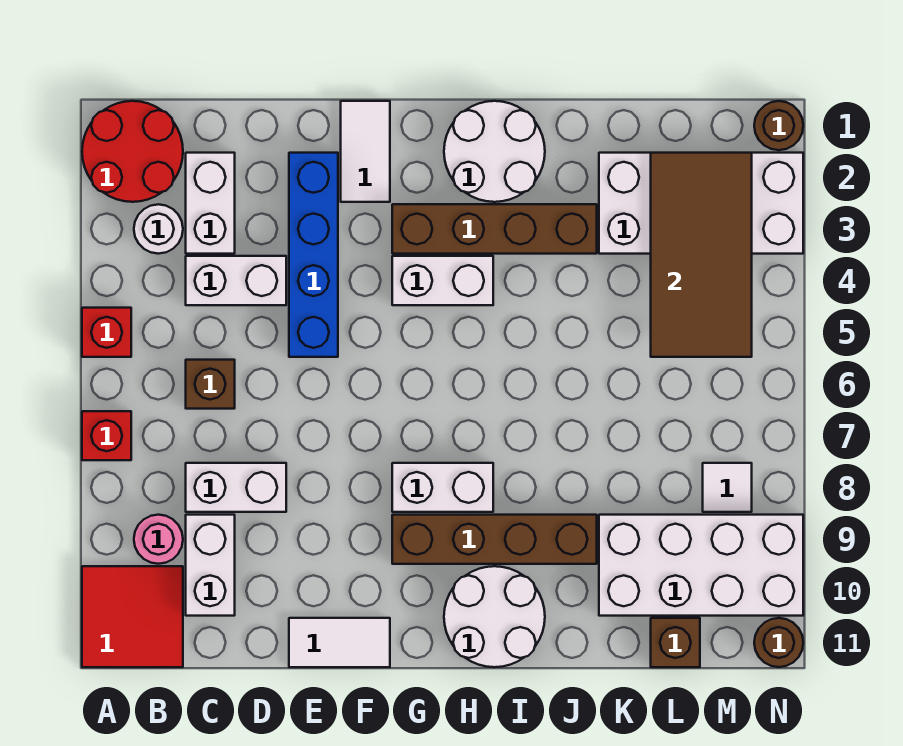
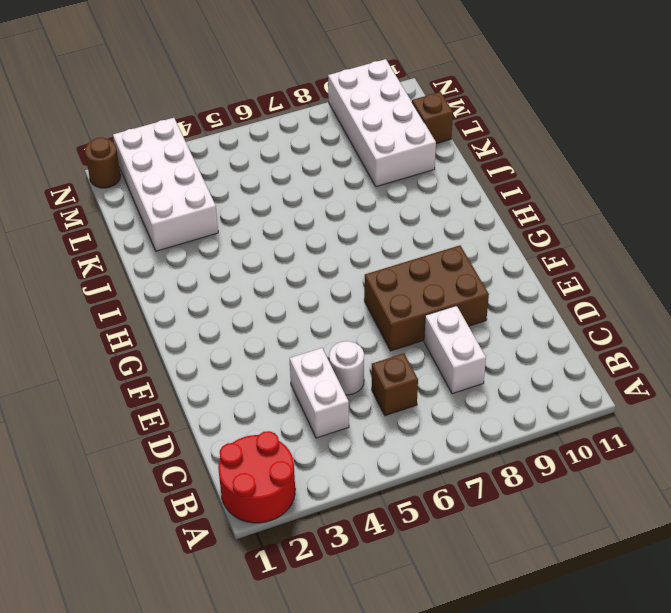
white 1x1 round brick [329,341,364,395] -> white 1x1 round brick moved to [134,204,183,254]
brown 2x3 brick [364,245,489,351] -> none
none -> red 1x1 brick [82,308,131,357]
none -> red 1x1 brick [82,411,131,460]
none -> red 2x2 tile [82,566,183,667]

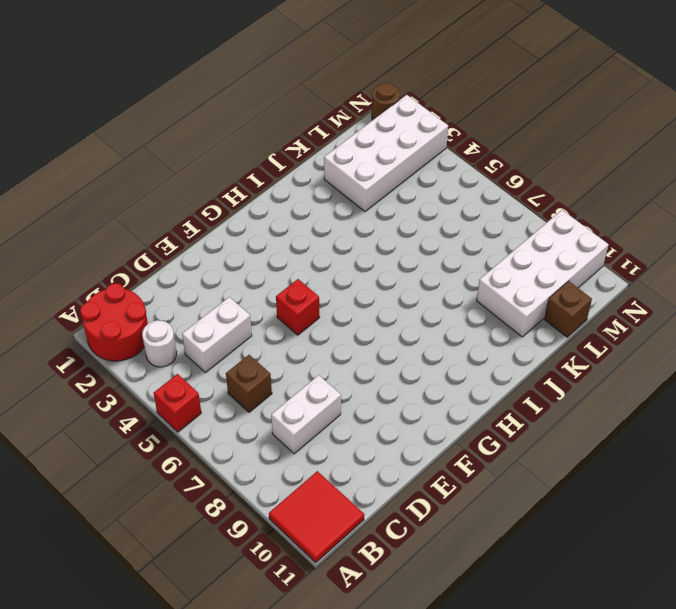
red 1x1 brick [276,279,320,335] -> red 1x1 brick moved to [82,411,131,460]
none -> pink 1x1 round brick [134,515,183,564]
none -> white 1x2 brick [186,153,235,254]
none -> white 1x2 brick [186,515,235,616]

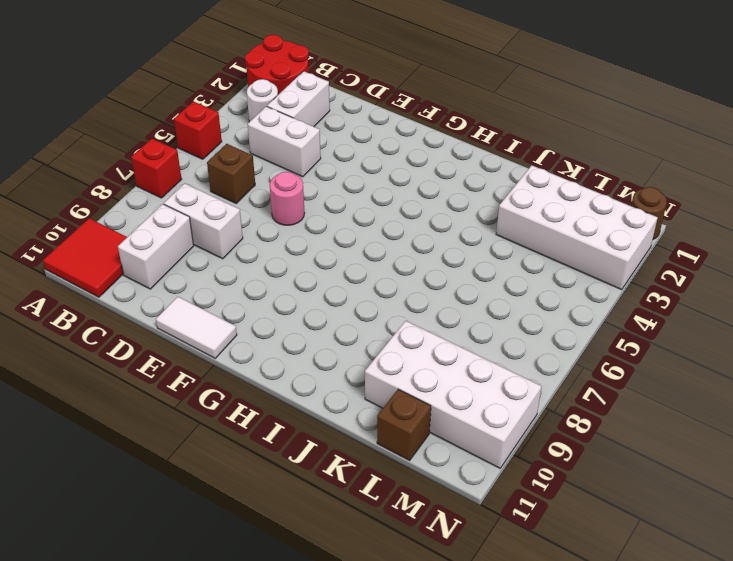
pink 1x1 round brick [270,172,305,225] -> pink 1x1 round brick moved to [134,515,183,564]
none -> blue 1x4 brick [289,153,338,357]
none -> white 1x2 tile [341,101,390,202]
none -> brown 1x4 brick [392,204,597,254]

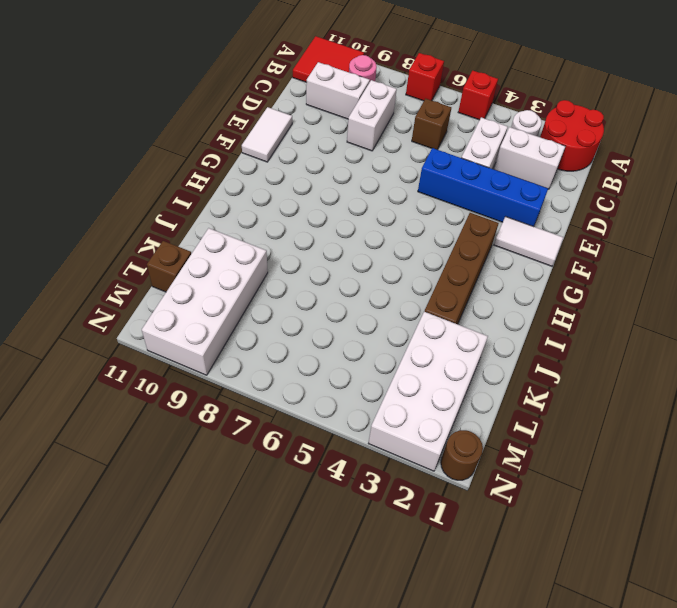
none -> white 1x2 brick [392,256,493,305]
none -> white 1x2 brick [392,463,493,512]
none -> brown 1x4 brick [392,515,597,564]

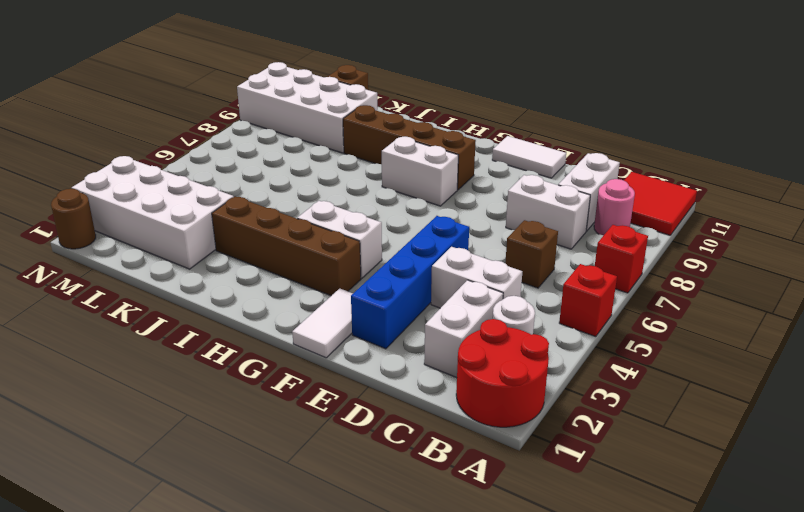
none -> white 2x2 round brick [444,101,545,202]
none -> white 2x2 round brick [444,566,545,667]
none -> white 1x1 tile [703,463,752,512]

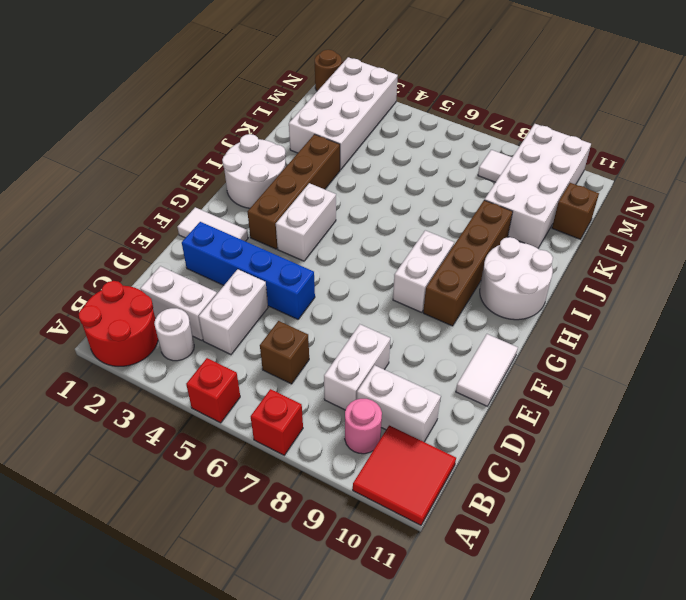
none -> brown 1x1 round brick [754,618,803,667]
none -> brown 2x4 tile [651,153,752,357]

